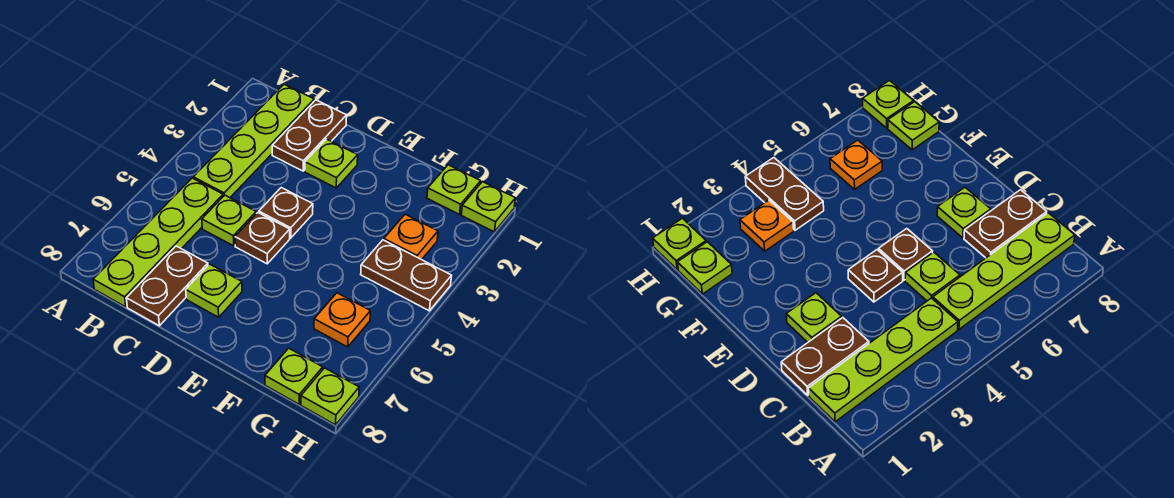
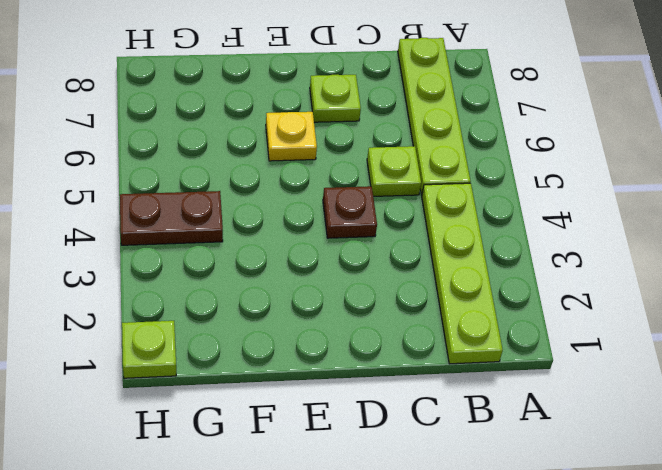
yellow 1x1 plate [266,112,317,161] -> none
none -> brown 1x2 plate [272,100,347,171]
none -> brown 1x2 plate [126,246,208,326]
none -> lime 1x1 plate [305,139,358,188]

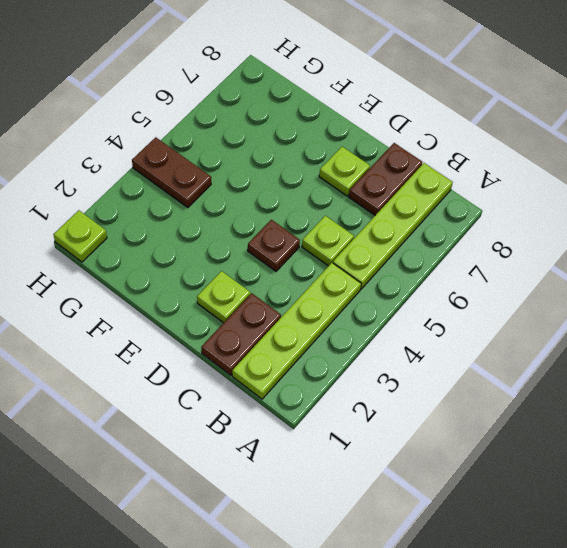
none -> brown 1x1 plate [235,213,290,264]
none -> lime 1x1 plate [427,165,481,214]
none -> orange 1x1 plate [384,214,438,260]

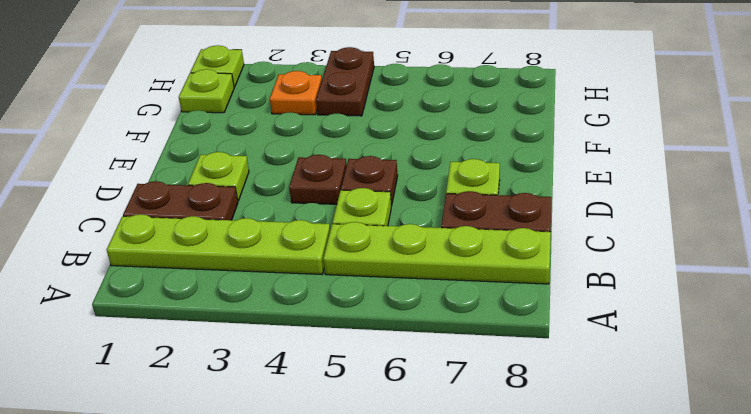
none -> orange 1x1 plate [314,293,370,347]
none -> lime 1x1 plate [265,348,323,404]
none -> lime 1x1 plate [301,368,359,425]

